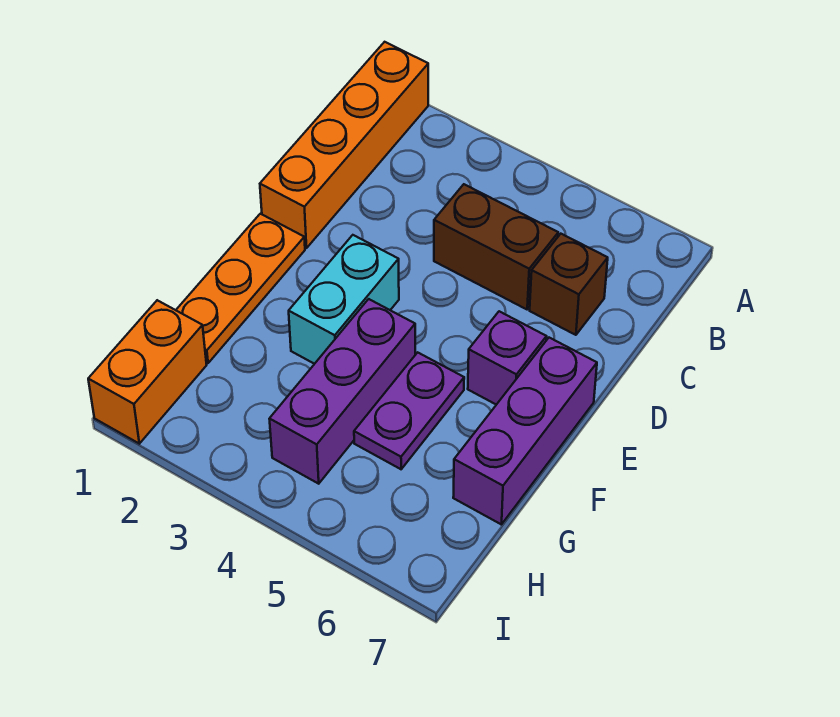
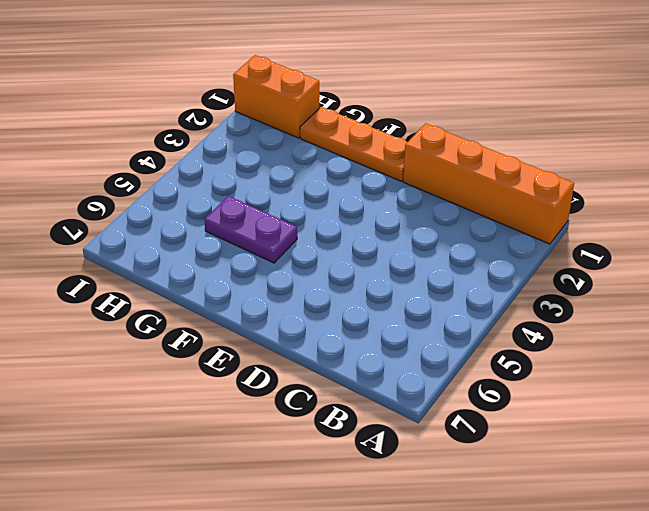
none -> brown 1x2 brick [434,184,558,309]
none -> brown 1x1 brick [530,234,608,335]

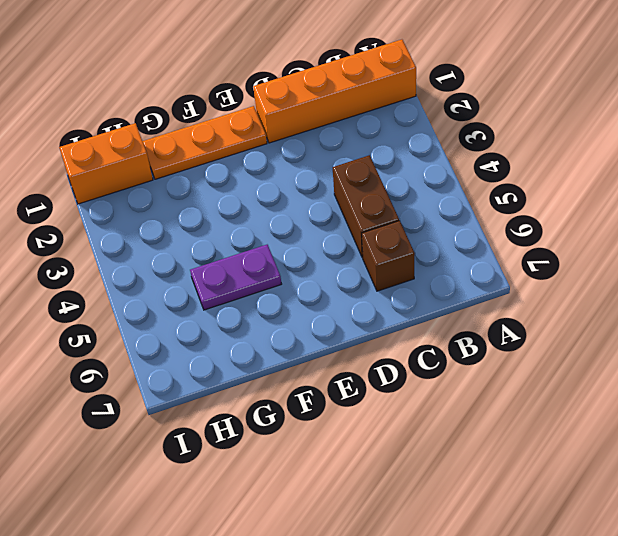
none -> cyan 1x2 brick [289,235,399,364]
none -> purple 1x1 brick [468,311,547,405]

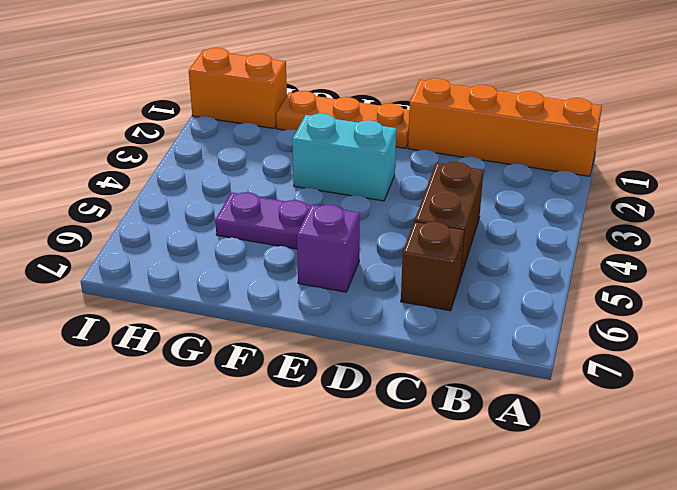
none -> purple 1x3 brick [453,338,597,525]
none -> purple 1x3 brick [270,299,415,484]

